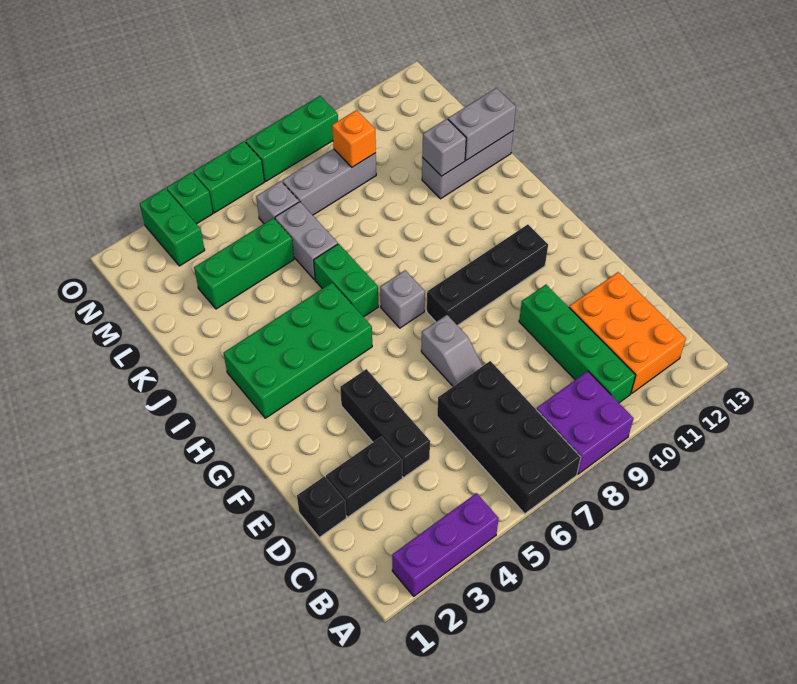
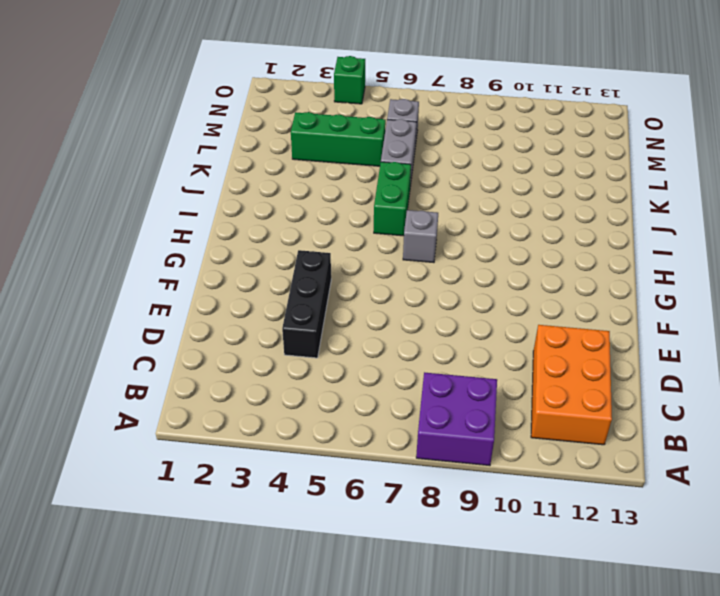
none -> purple 1x3 brick [392,493,499,596]
none -> black 2x4 brick [437,361,581,514]
none -> green 1x4 brick [519,285,636,403]

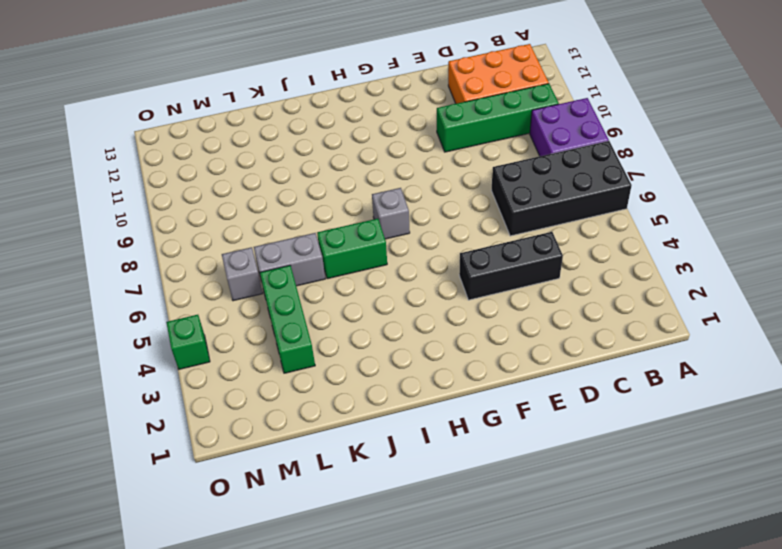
none -> purple 1x3 brick [392,493,499,596]
none -> black 1x1 brick [297,476,346,537]
none -> black 1x2 brick [326,437,402,517]

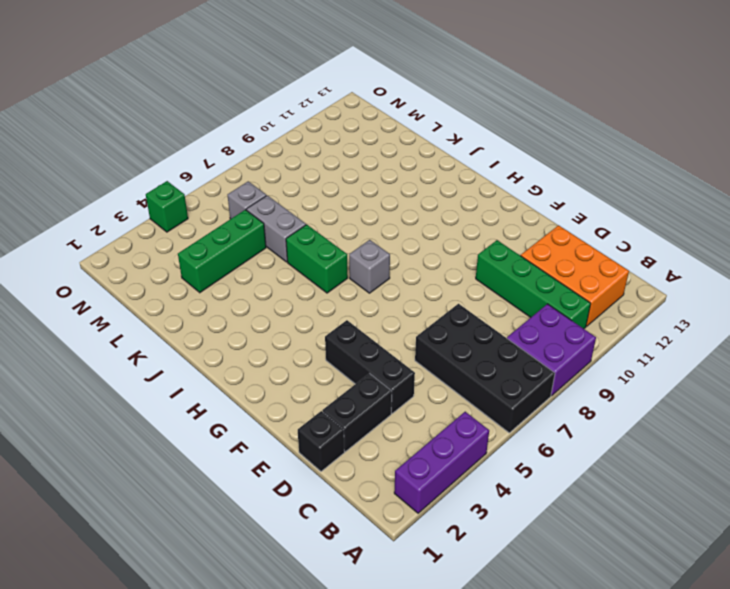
none -> grey 1x2 slope [421,315,482,386]
none -> black 1x4 brick [427,224,548,326]
none -> green 2x4 brick [224,283,372,418]

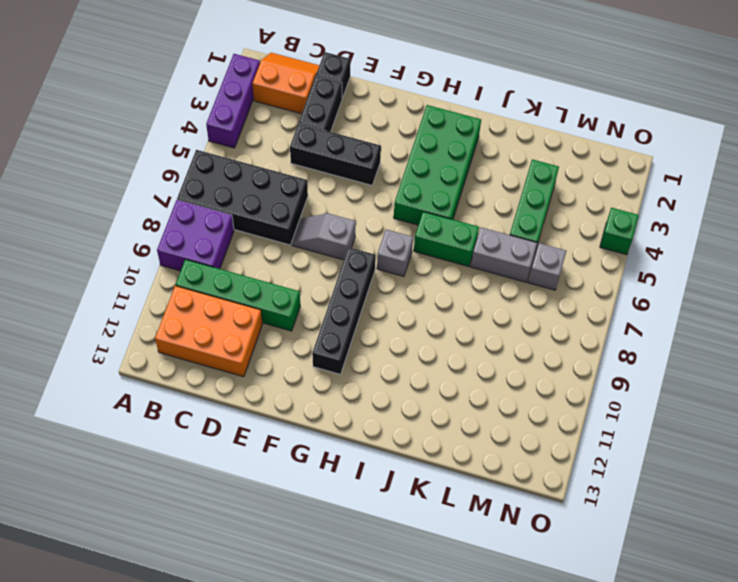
orange 2x2 slope [252,53,319,114] -> none
none -> grey 1x3 brick [422,131,513,199]
none -> grey 1x3 brick [282,149,376,215]
none -> green 1x2 brick [140,188,205,266]

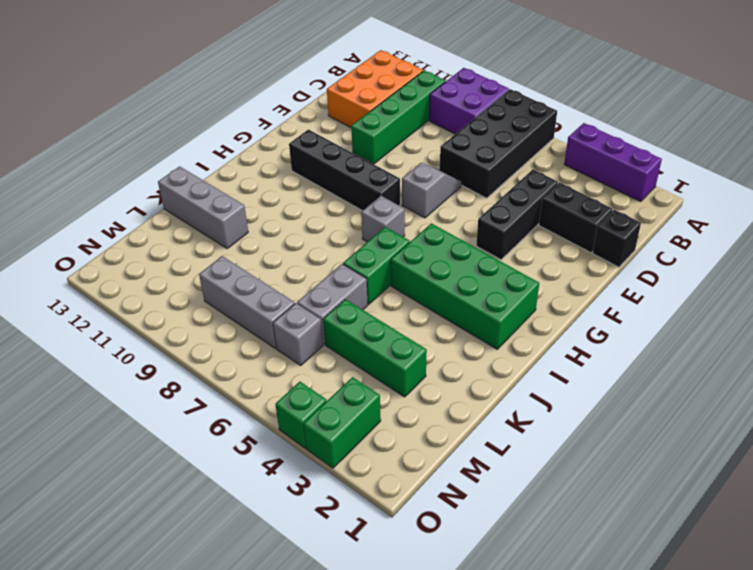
none -> green 1x2 brick [193,141,264,213]
none -> green 1x3 brick [245,96,338,181]
none -> grey 1x1 brick [422,119,466,176]

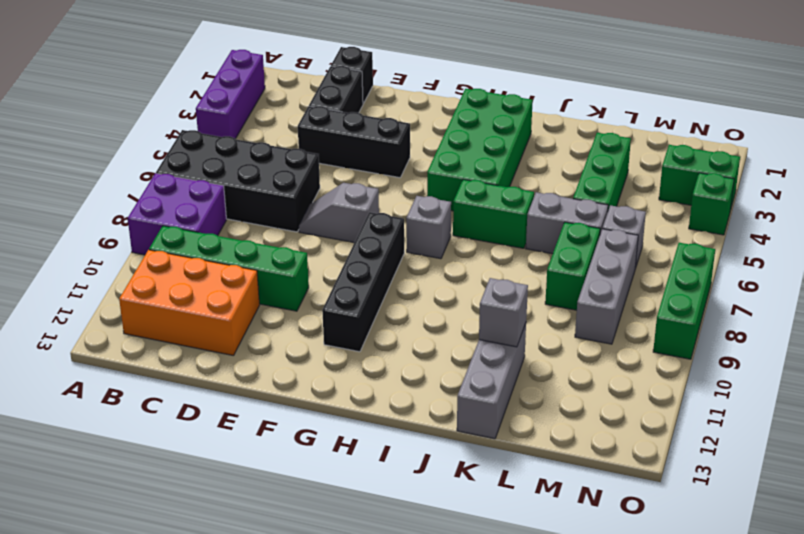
green 1x2 brick [545,222,600,310] -> green 1x2 brick moved to [193,141,264,213]
none -> grey 1x2 brick [448,88,516,160]
none -> orange 1x1 brick [332,110,376,167]

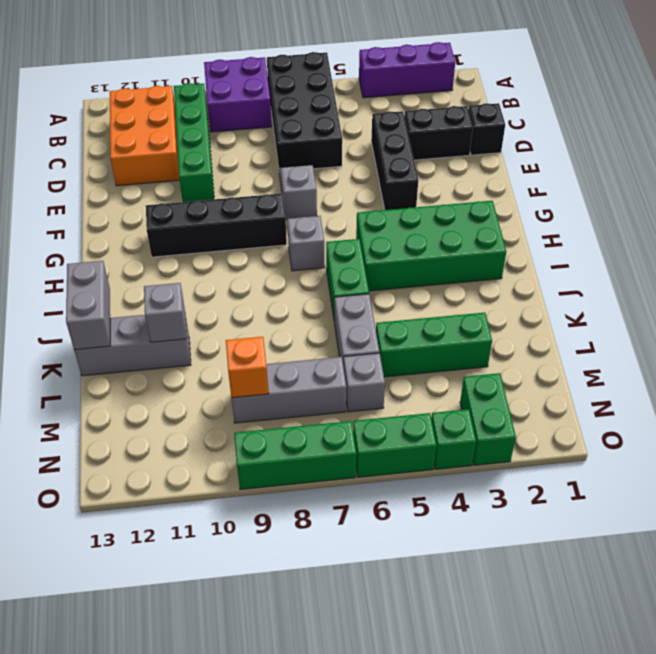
grey 1x2 brick [66,261,110,350] -> grey 1x2 brick turned to [448,88,516,160]

